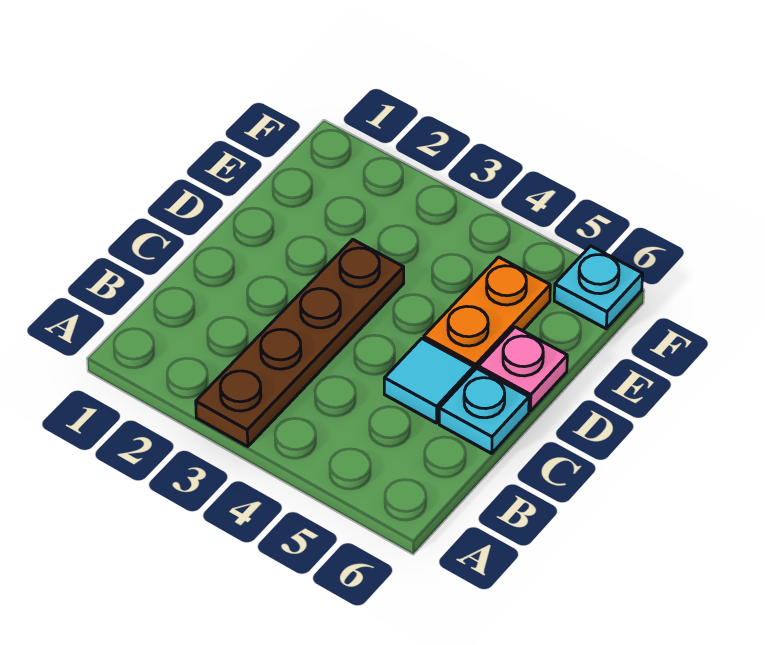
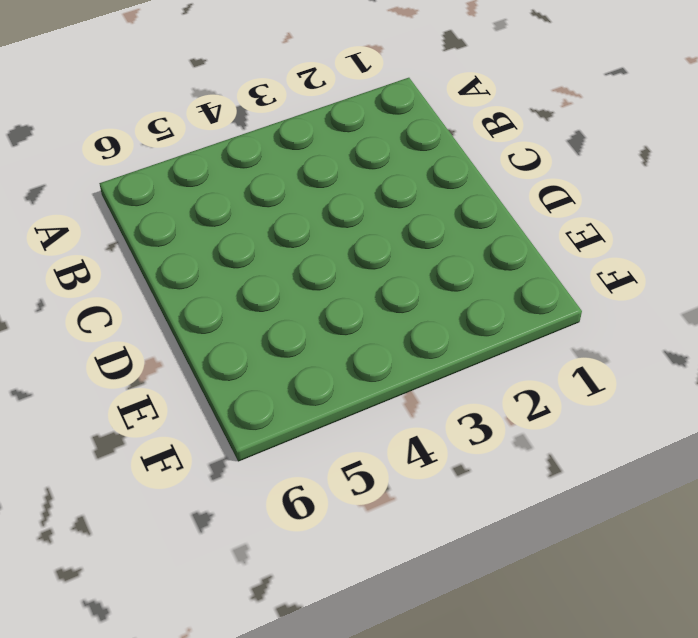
none -> brown 1x4 plate [196,239,404,446]
none -> cyan 1x1 tile [384,339,474,423]

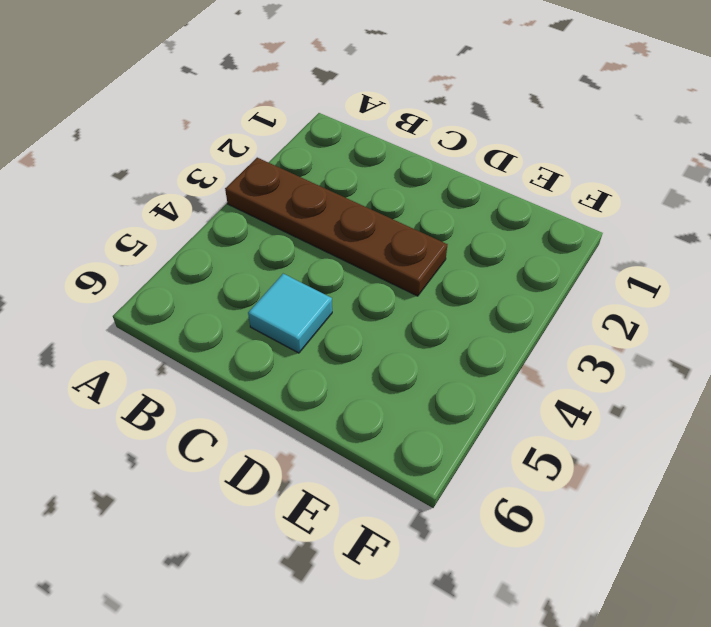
none -> cyan 1x1 plate [439,368,529,453]
none -> orange 1x2 plate [424,257,550,370]

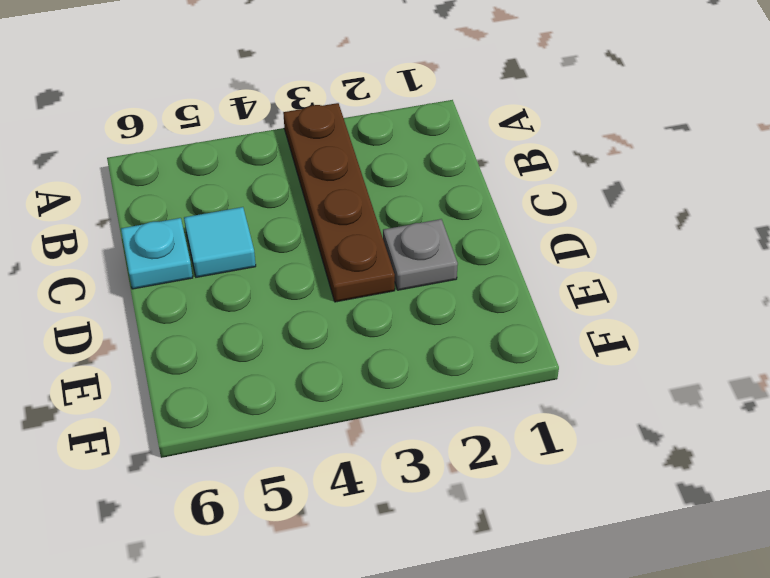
grey 1x1 plate [383,219,458,290] -> none
none -> orange 1x2 plate [424,257,550,370]
none -> pink 1x1 plate [478,327,567,411]

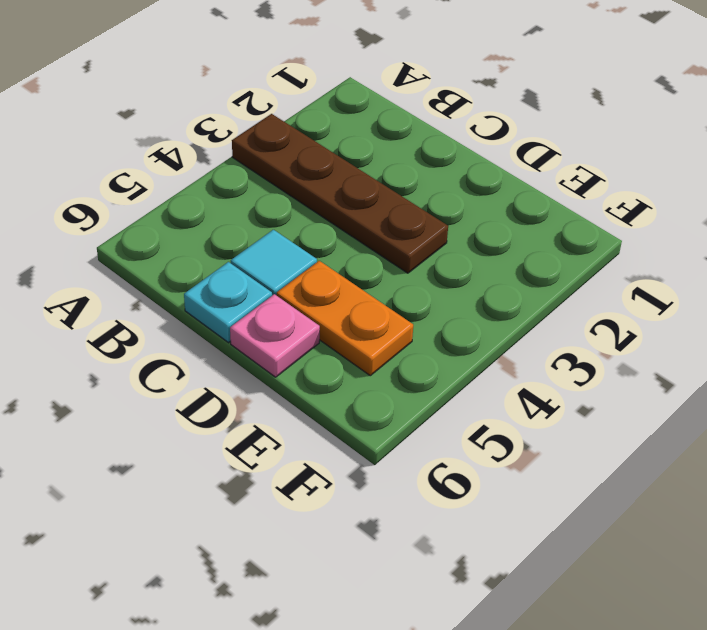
none -> cyan 1x1 plate [554,246,643,329]

